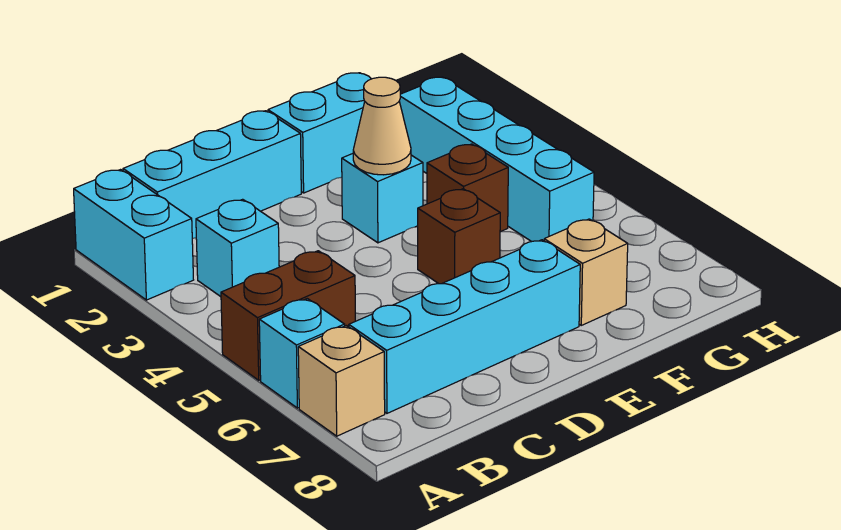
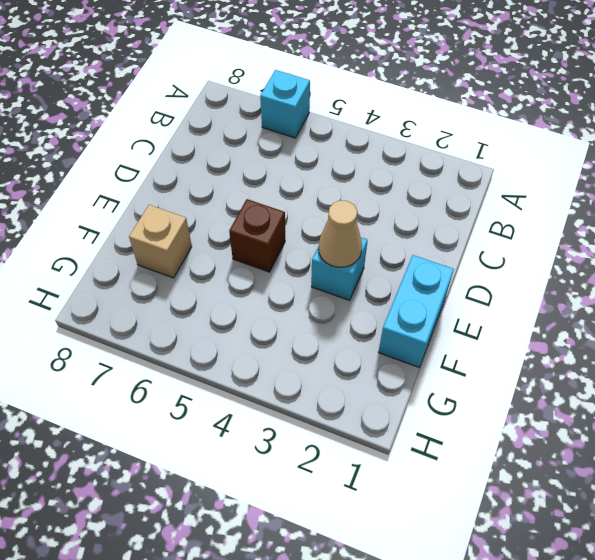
none -> cyan 1x2 brick [74,170,193,300]
none -> brown 1x2 brick [221,251,355,380]
none -> tan 1x1 brick [298,326,385,436]

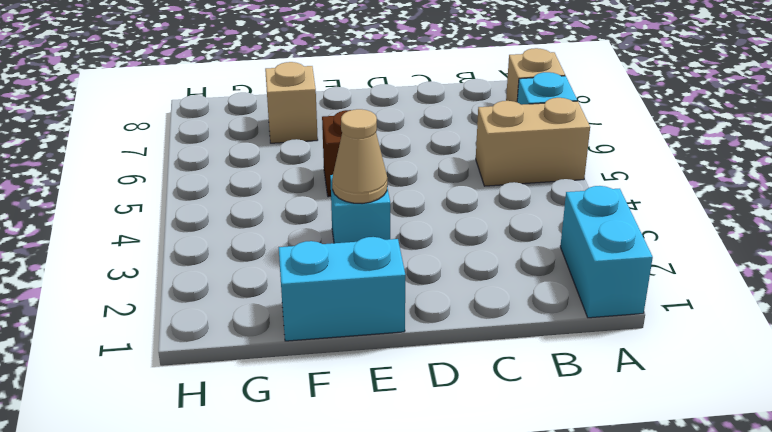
tan 1x2 brick [476,98,590,186] -> brown 1x2 brick [221,251,355,380]
none -> cyan 1x3 brick [123,111,301,239]
none -> cyan 1x1 brick [196,199,279,297]
none -> cyan 1x4 brick [349,240,580,413]

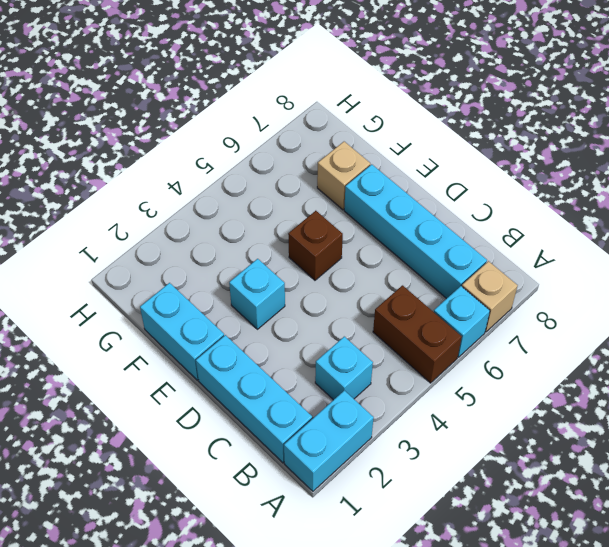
none -> brown 1x1 brick [427,144,508,232]
none -> cyan 1x4 brick [399,77,594,242]
none -> tan 1x1 cone [353,77,411,175]

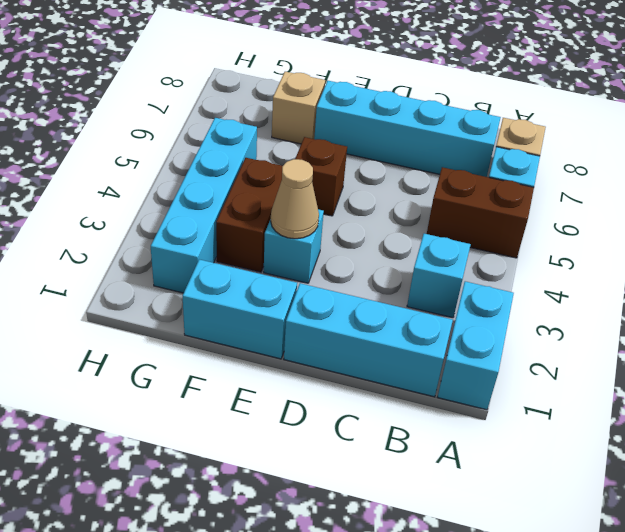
brown 1x2 brick [216,158,282,272] -> brown 1x1 brick [427,144,508,232]

